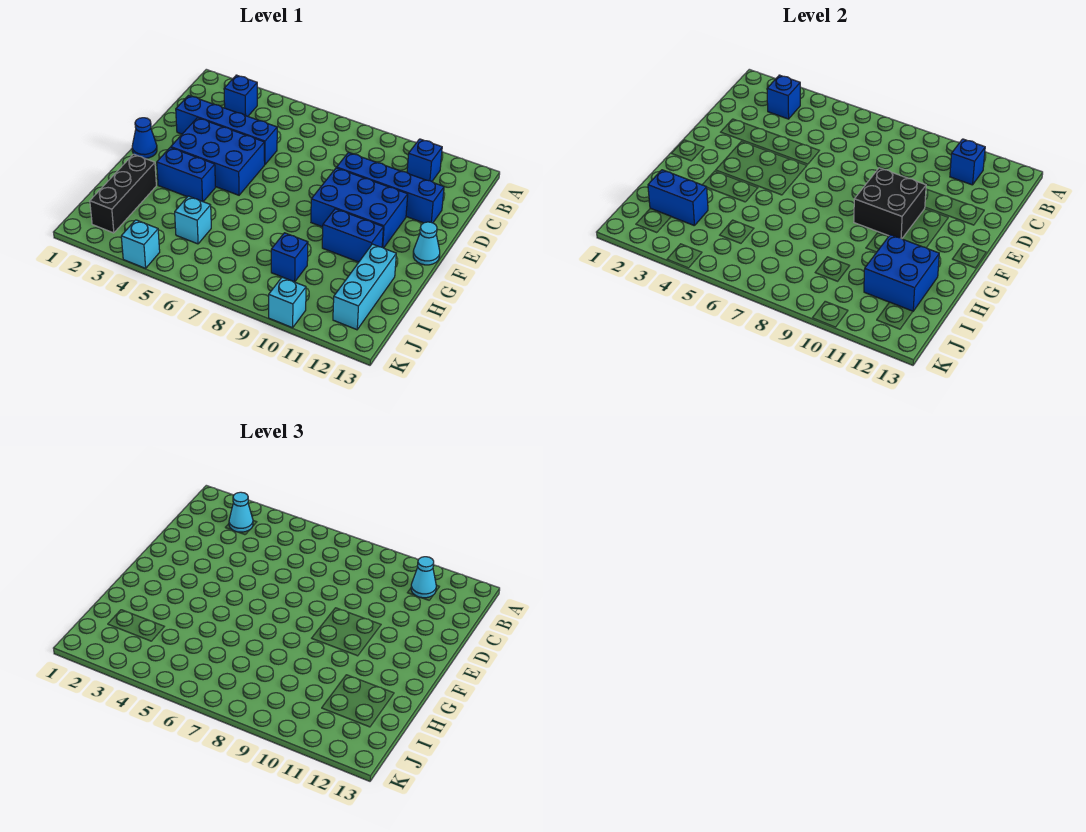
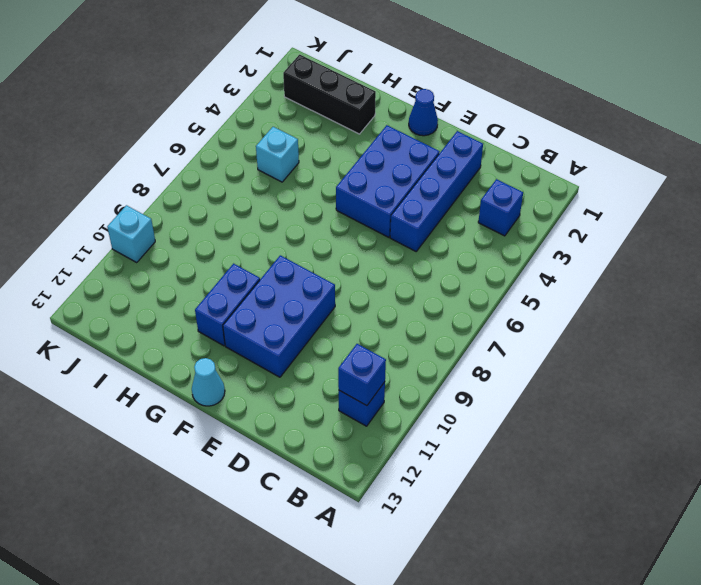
none -> blue 1x4 brick [337,152,444,223]
none -> blue 1x2 brick [157,147,216,202]
none -> cyan 1x3 brick [333,244,396,330]

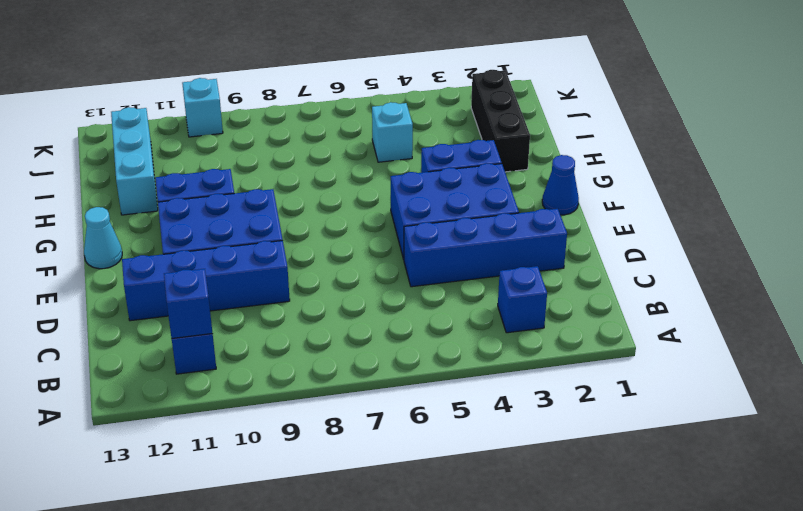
none -> blue 1x1 brick [271,233,308,282]
none -> cyan 1x1 brick [121,220,160,268]
none -> blue 1x1 brick [767,75,800,119]

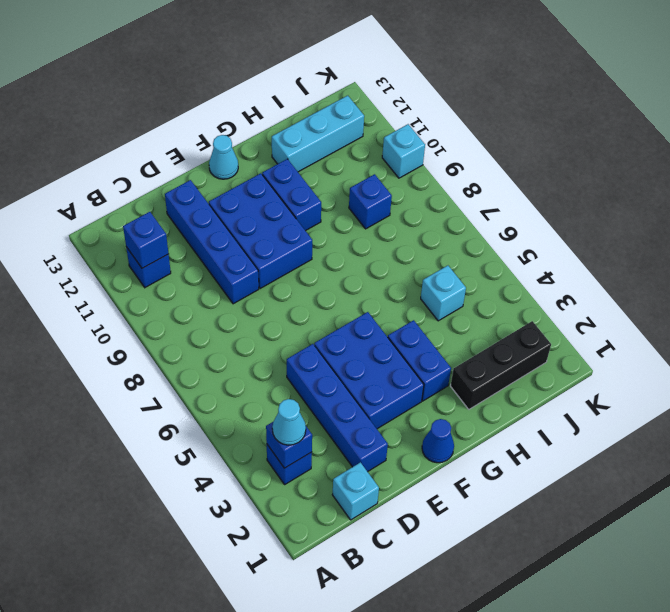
cyan 1x1 brick [332,462,379,520] -> cyan 1x1 brick moved to [121,220,160,268]
none -> black 2x2 brick [854,168,926,239]
none -> blue 2x2 brick [864,235,939,311]
none -> blue 1x2 brick [648,170,708,226]

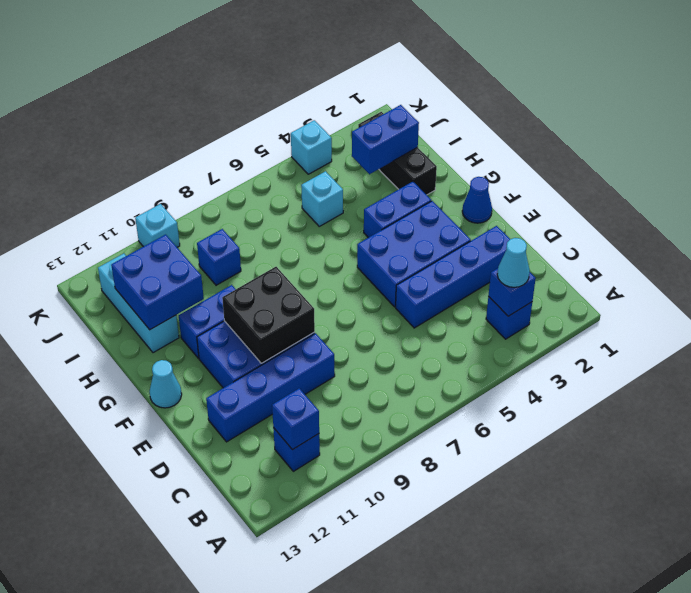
none -> cyan 1x1 cone [411,557,436,598]

